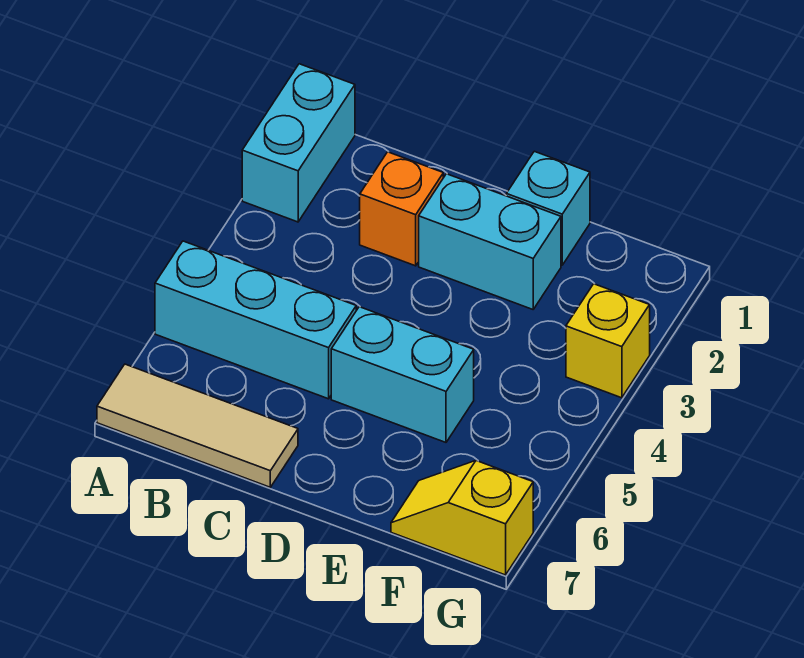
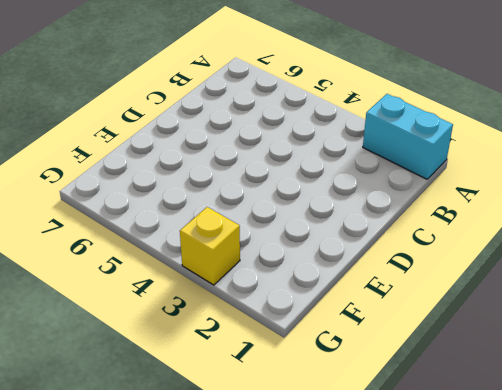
none -> cyan 1x3 brick [155,241,356,399]
none -> tan 1x3 tile [97,364,298,487]

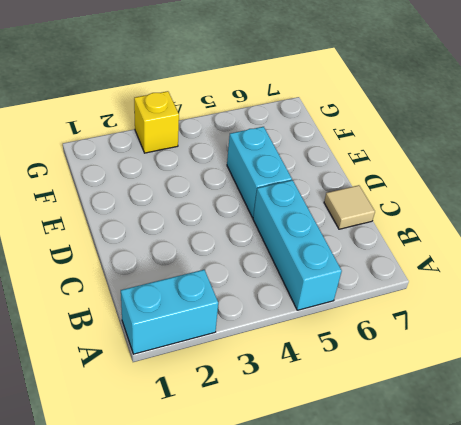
tan 1x1 tile [324,185,375,229] -> tan 1x3 tile [97,364,298,487]
none -> orange 1x1 brick [360,152,443,266]
none -> cyan 1x2 brick [419,174,561,309]

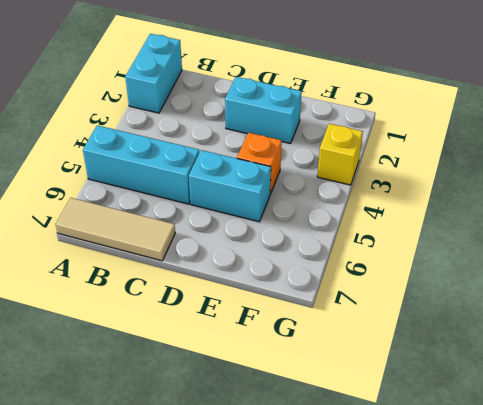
orange 1x1 brick [237,133,282,194] -> orange 1x1 brick moved to [360,152,443,266]
none -> cyan 1x1 brick [506,151,590,265]
none -> yellow 1x2 slope [391,461,533,575]

